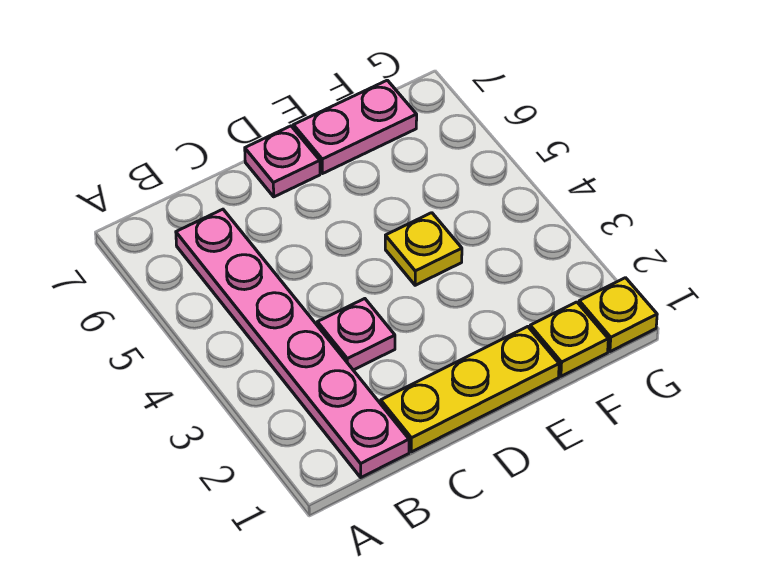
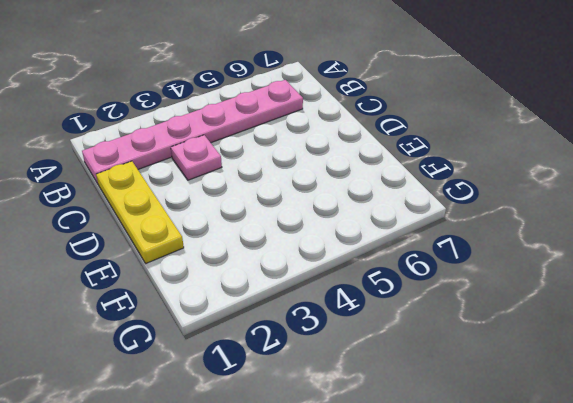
none -> pink 1x1 plate [245,126,320,197]
none -> yellow 1x1 plate [385,213,462,285]

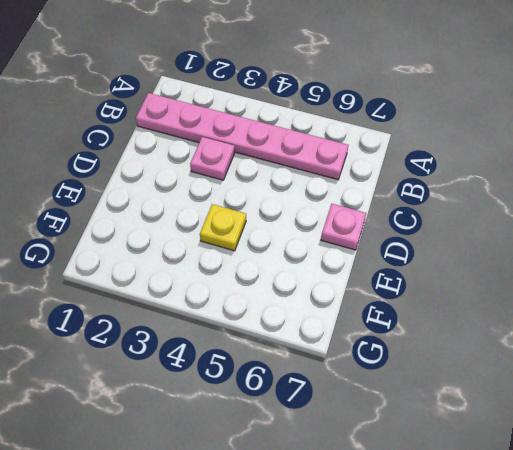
none -> yellow 1x3 plate [381,327,559,452]
none -> pink 1x2 plate [293,80,417,174]

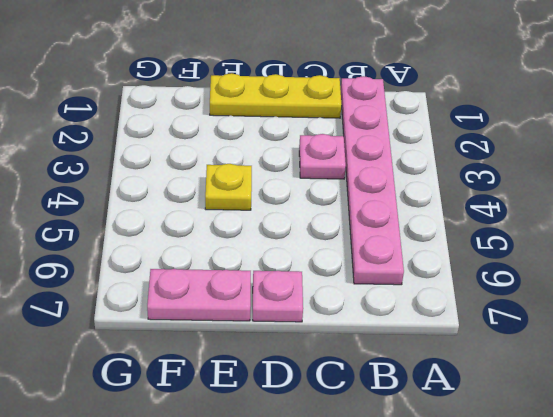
none -> yellow 1x1 plate [530,302,608,376]
none -> yellow 1x1 plate [579,278,657,352]

